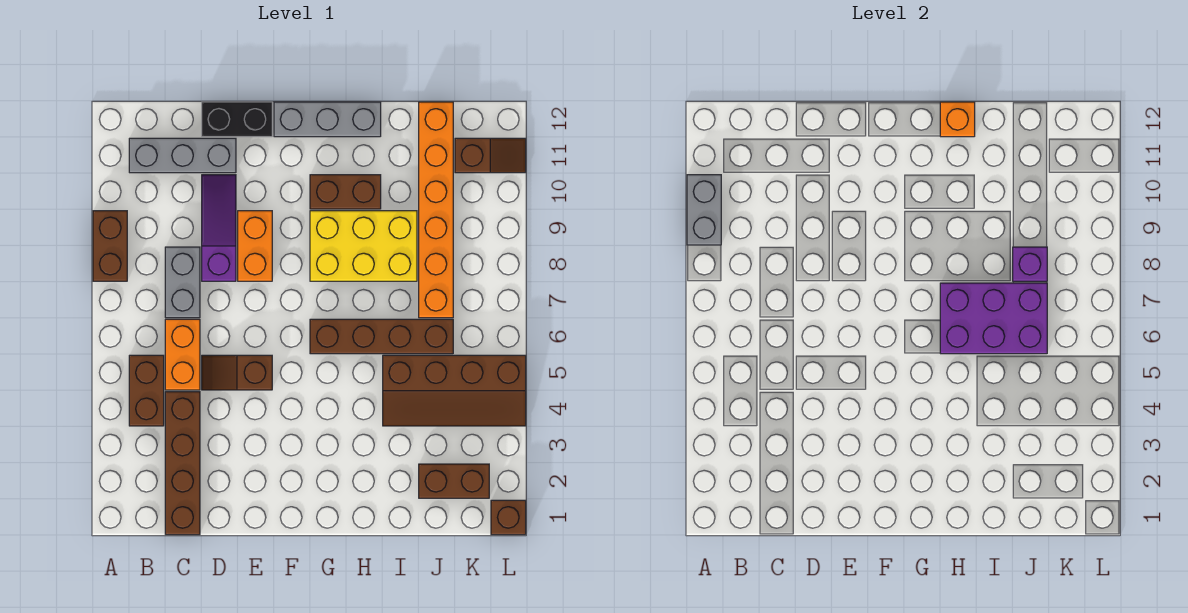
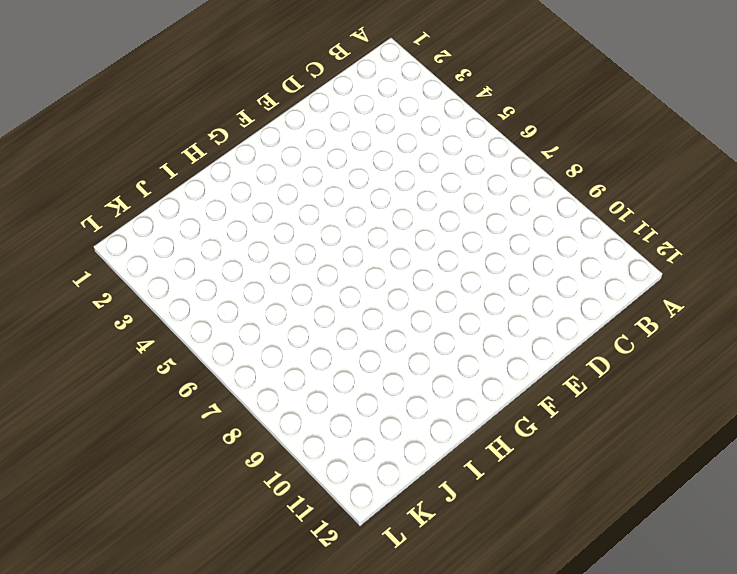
none -> brown 1x2 brick [93,211,127,281]
none -> brown 1x2 brick [129,355,164,426]
none -> grey 1x3 brick [129,138,236,173]

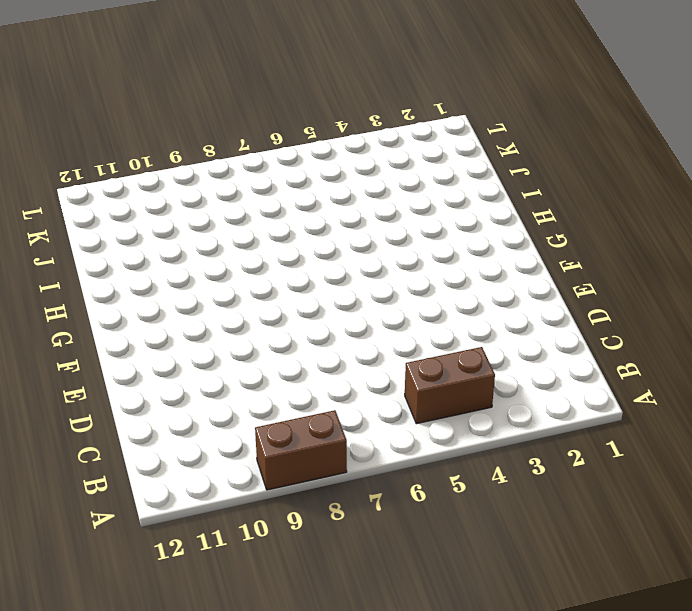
none -> grey 1x3 brick [129,138,236,173]
none -> brown 1x4 brick [165,392,200,535]
none -> orange 1x2 brick [165,319,200,390]

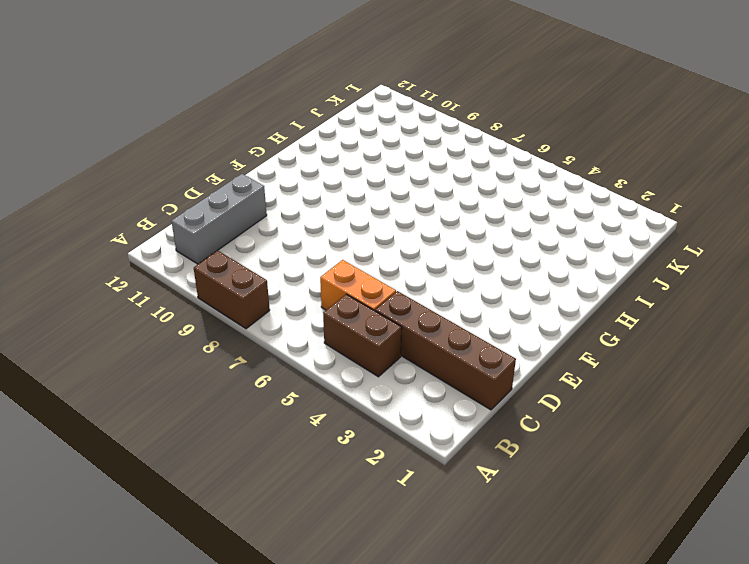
none -> grey 1x2 brick [165,247,200,318]
none -> brown 1x2 slope [202,355,272,390]
none -> purple 1x3 slope [202,175,236,281]

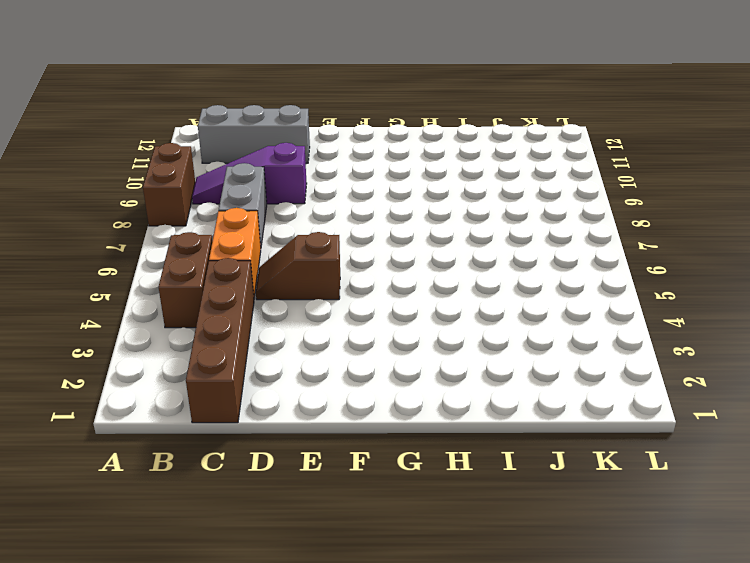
purple 1x3 slope [192,143,307,204] -> purple 1x3 slope turned to [202,175,236,281]
none -> black 1x2 brick [202,102,272,137]
none -> orange 1x2 brick [238,211,272,281]
none -> grey 1x3 brick [274,102,381,137]

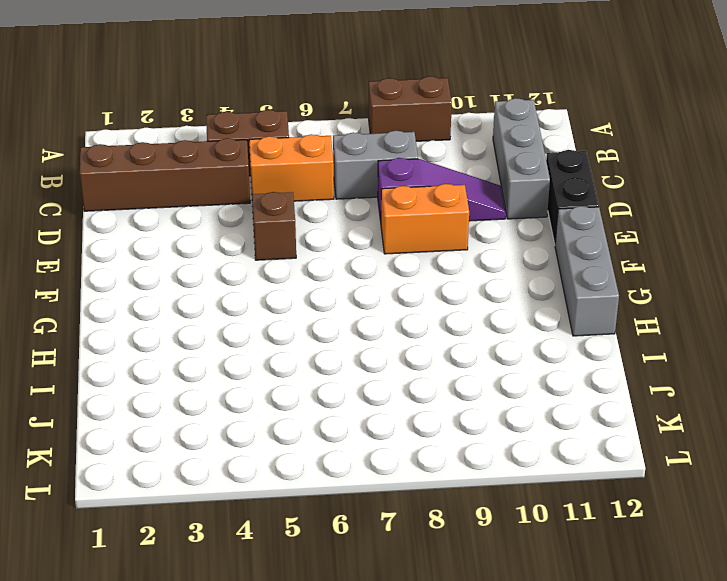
none -> brown 1x4 brick [310,319,453,354]
none -> yellow 2x3 brick [310,211,417,281]
none -> brown 1x2 brick [310,175,381,209]

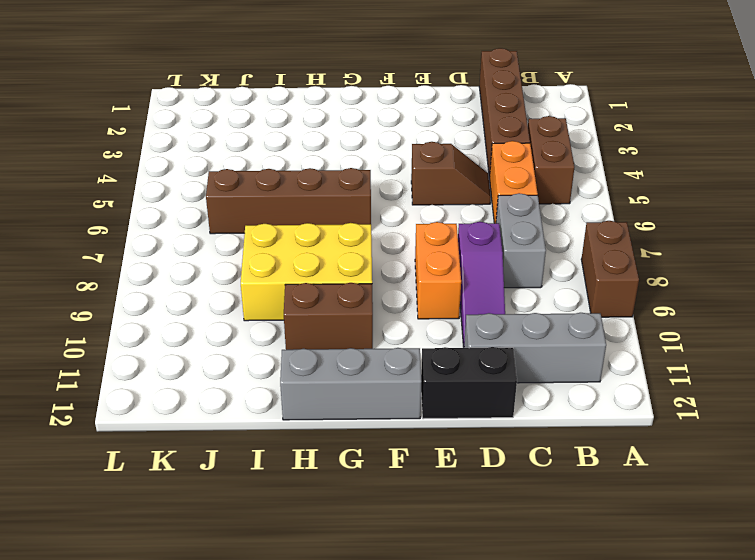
none -> brown 2x4 slope [383,355,526,426]
none -> brown 1x2 brick [419,464,489,498]
none -> orange 1x6 brick [419,102,453,318]

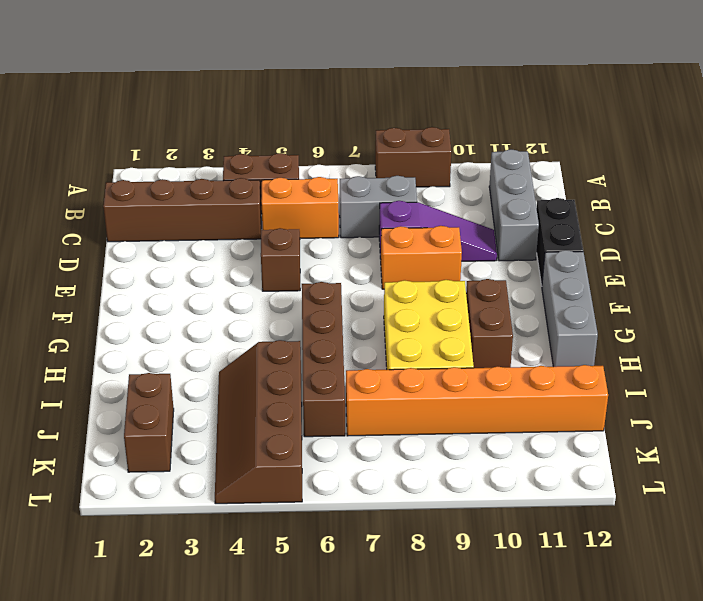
none -> brown 1x2 slope [455,138,526,173]
none -> brown 1x1 brick [491,500,526,535]
none -> grey 1x2 brick [687,175,721,245]

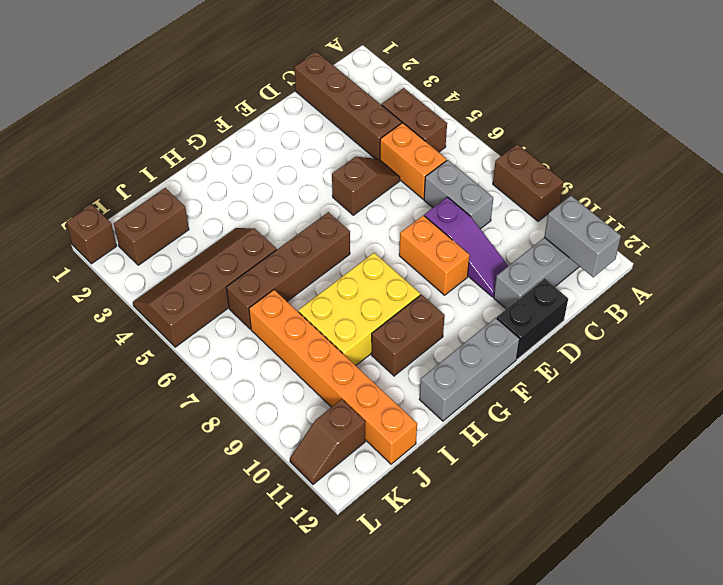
grey 1x2 brick [544,196,621,277] -> grey 1x2 brick moved to [687,175,721,245]
none -> purple 2x3 brick [940,283,1047,354]
none -> orange 1x1 brick [940,102,975,137]
none -> purple 1x1 brick [1013,247,1047,281]

